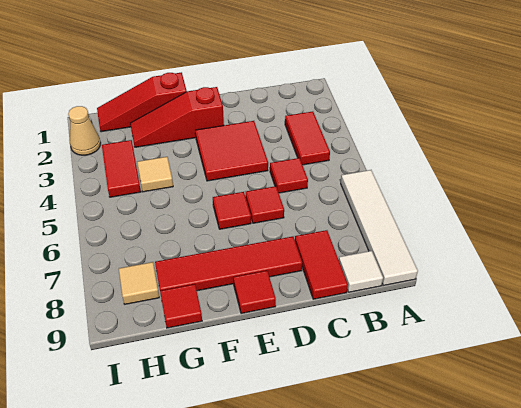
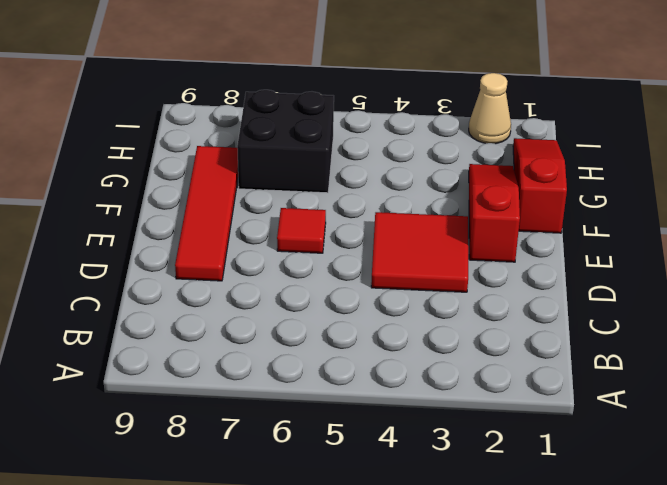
black 2x2 brick [237,90,334,193] -> none
none -> white 1x4 tile [341,170,418,285]
none -> red 1x2 tile [285,112,330,165]
none -> white 1x1 tile [339,251,383,292]

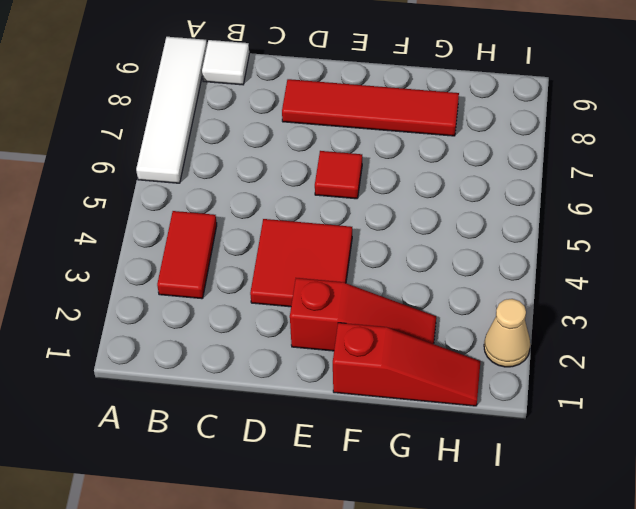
none -> red 1x1 tile [270,158,308,193]
none -> red 1x2 tile [295,230,348,299]
none -> red 1x1 tile [246,186,284,223]

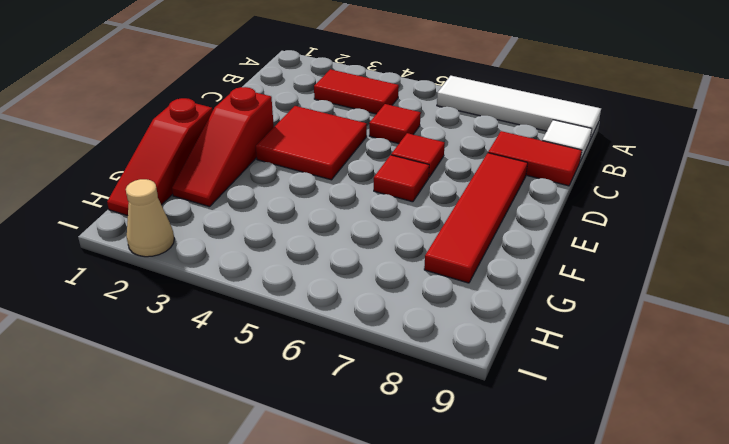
none -> red 1x1 tile [233,271,276,314]
none -> tan 1x1 tile [137,157,173,192]
none -> red 1x1 tile [160,284,202,328]

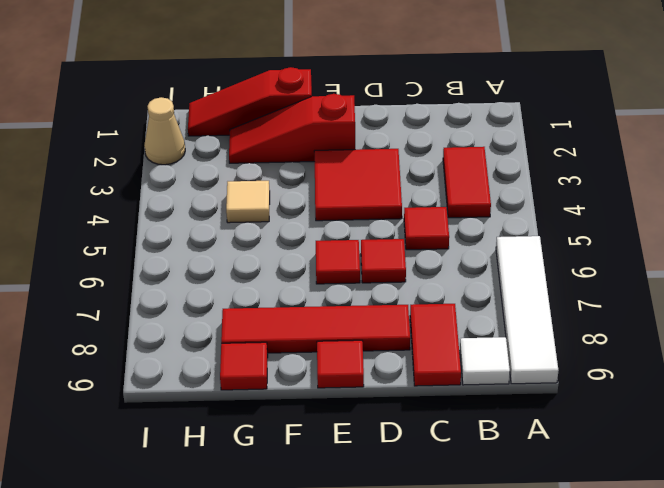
none -> red 1x2 tile [102,140,141,197]
none -> tan 1x1 tile [119,262,159,304]

